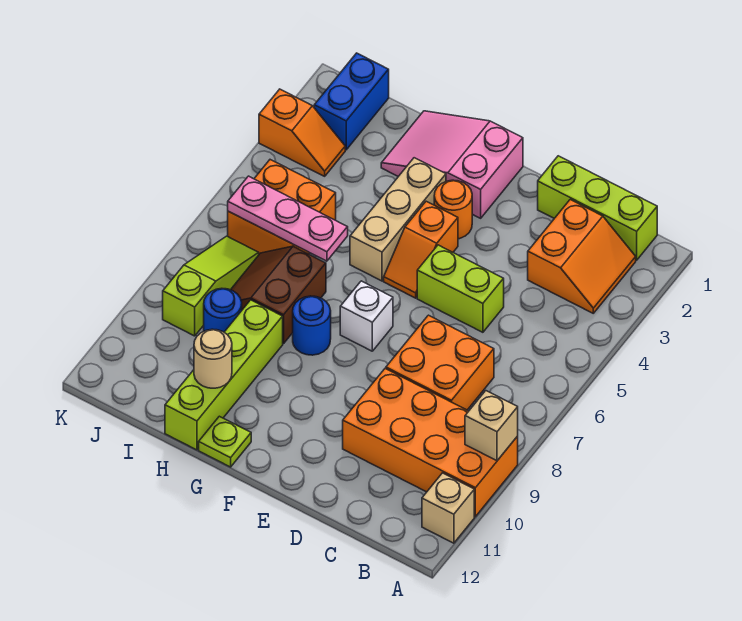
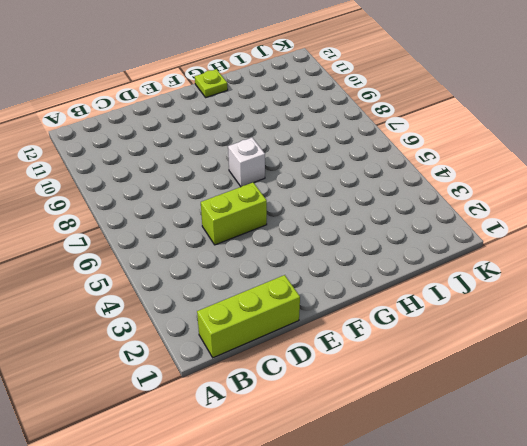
none -> orange 2x4 brick [343,369,518,517]
none -> tan 1x1 brick [422,473,474,543]
none -> orange 2x2 slope [528,200,636,313]

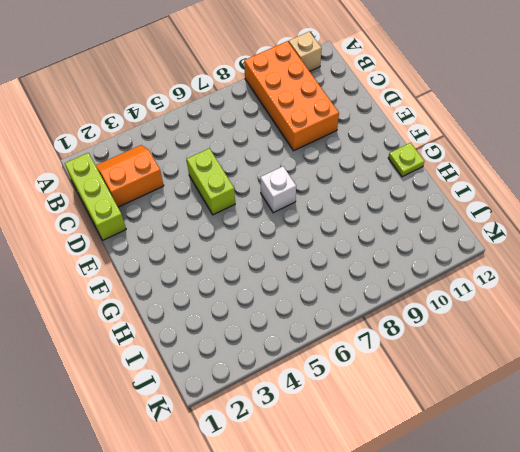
none -> orange 2x2 brick [386,315,494,410]
none -> pink 2x3 slope [381,111,523,218]
none -> orange 1x1 round brick [434,180,472,239]

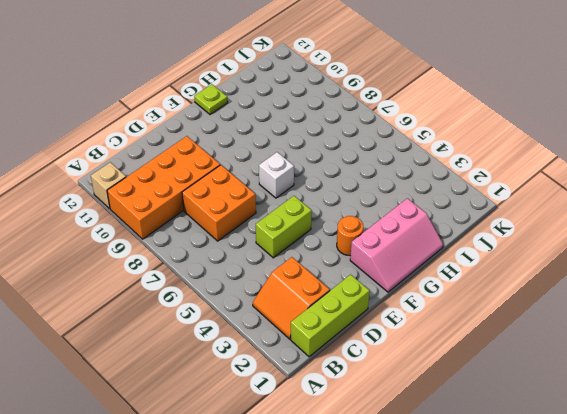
pink 2x3 slope [350,198,443,292] -> pink 2x3 slope turned to [381,111,523,218]
none -> orange 1x2 slope [384,201,458,298]
none -> tan 1x3 brick [350,158,446,281]
none -> blue 1x1 round brick [293,296,331,355]

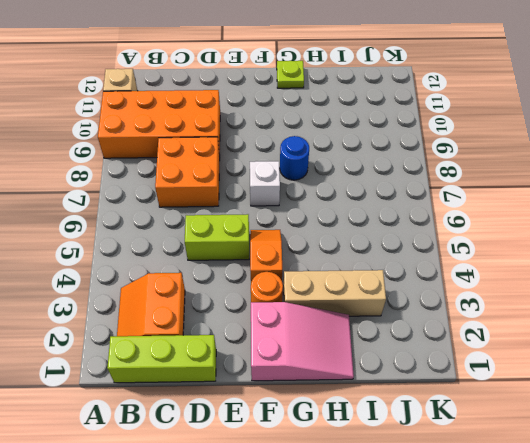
tan 1x3 brick [283,270,386,316] -> tan 1x3 brick turned to [350,158,446,281]
none -> brown 2x2 slope [231,246,326,344]
none -> lime 1x4 brick [165,300,283,450]
none -> orange 2x2 brick [228,160,336,254]

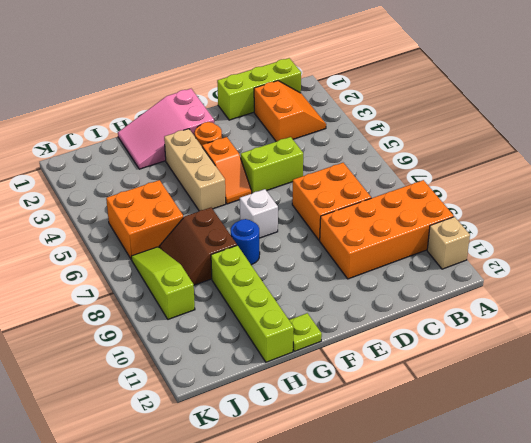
none -> blue 1x1 round brick [204,288,242,332]
none -> blue 1x2 brick [314,53,389,150]
none -> orange 1x2 slope [259,89,345,176]

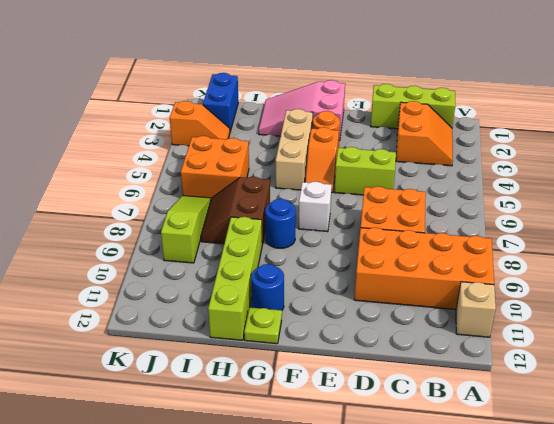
blue 1x1 round brick [251,264,284,310] -> blue 1x1 round brick moved to [204,288,242,332]
none -> tan 1x1 brick [465,391,518,461]
none -> pink 1x3 plate [228,176,348,261]
none -> tan 1x1 round brick [194,329,232,388]

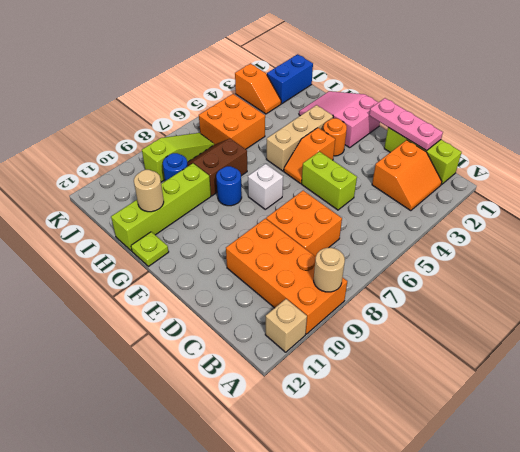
tan 1x1 round brick [314,248,345,292] -> tan 1x1 brick [465,391,518,461]
pink 1x3 plate [369,98,443,151] -> pink 1x3 plate moved to [228,176,348,261]

